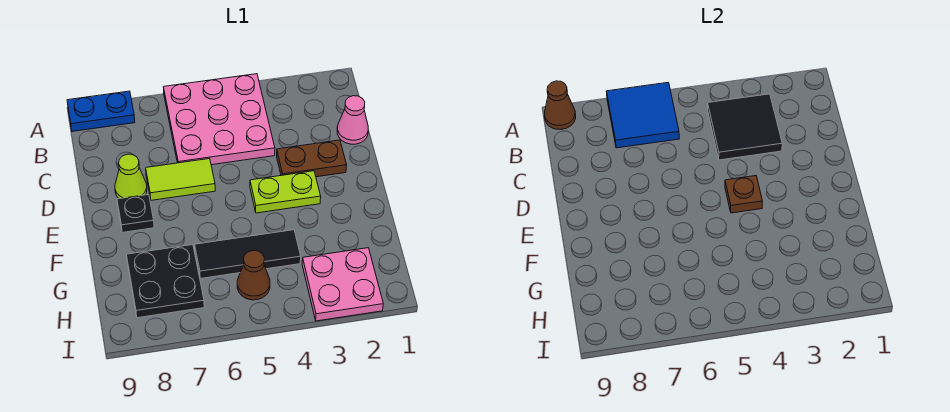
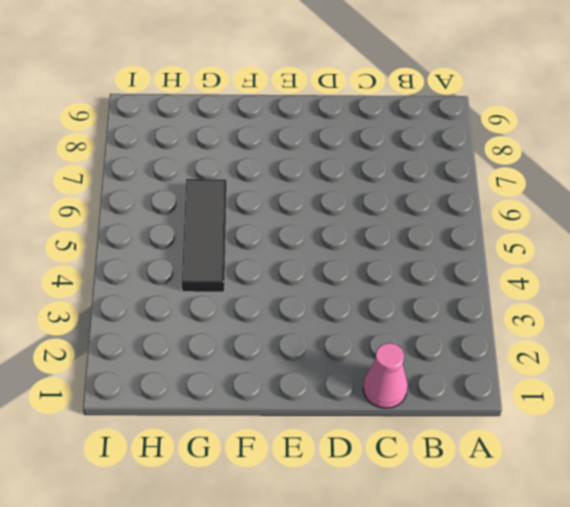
none -> pink 3x3 plate [164,74,275,165]
none -> blue 1x2 plate [67,91,135,131]
none -> brown 1x2 plate [277,140,347,177]

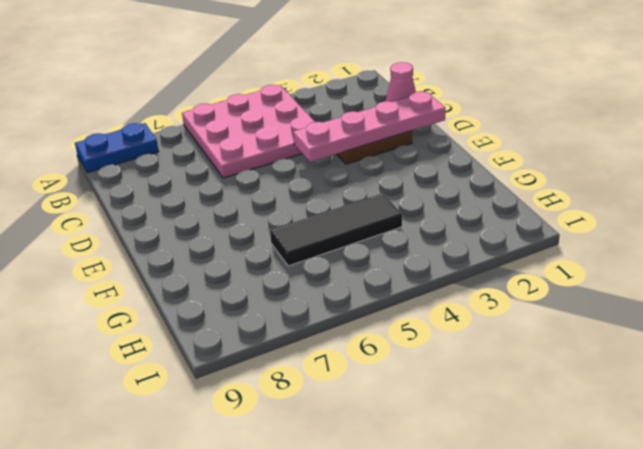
pink 1x4 plate [293,91,445,162] -> none
none -> lime 1x2 tile [146,159,215,200]
none -> lime 1x1 cone [115,154,147,199]
none -> lime 1x2 plate [250,171,321,213]

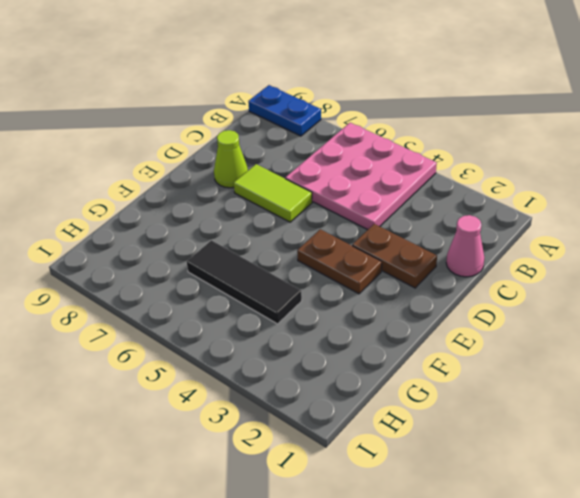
brown 1x2 plate [297,229,382,294] -> lime 1x2 plate [250,171,321,213]
none -> black 1x1 plate [117,195,154,232]
none -> black 2x2 plate [127,245,204,318]
none -> pink 2x2 plate [302,248,383,321]

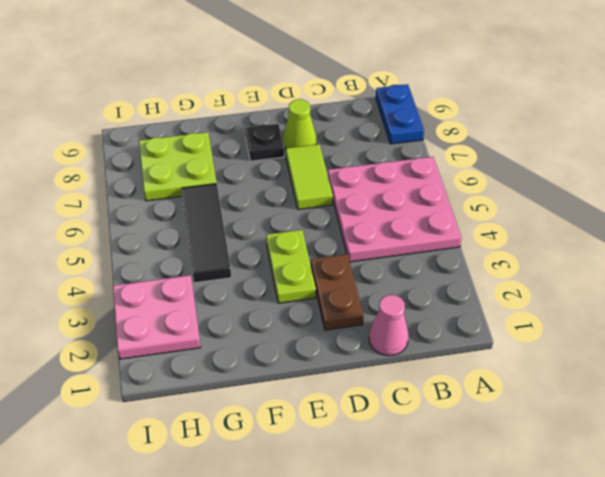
lime 2x2 plate [139,132,217,201] -> black 2x2 plate [127,245,204,318]
none -> brown 1x1 cone [237,250,270,300]
none -> blue 2x2 tile [606,82,679,148]
none -> brown 1x1 cone [544,81,576,129]

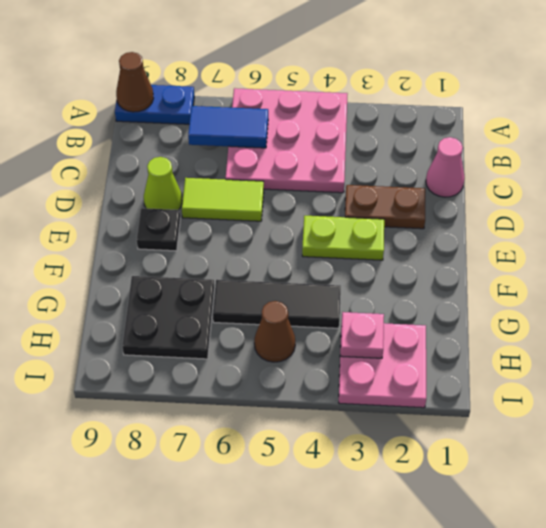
blue 1x2 tile [188,106,268,148] -> blue 2x2 tile [606,82,679,148]
pink 1x1 plate [341,312,384,358] -> none
none -> black 2x2 tile [708,94,782,160]
none -> brown 1x1 plate [725,176,762,213]

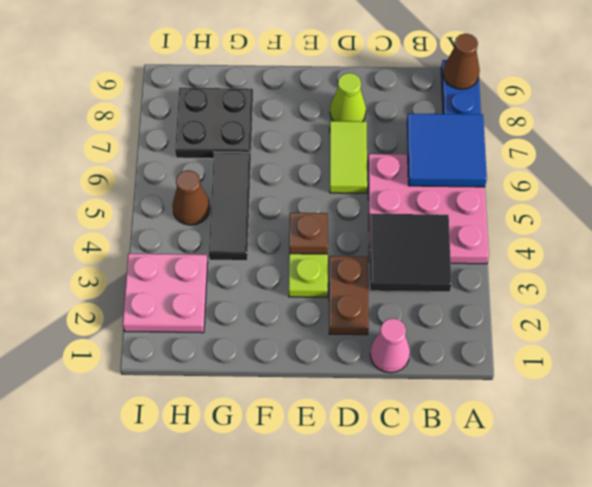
none -> black 1x1 plate [117,195,154,232]

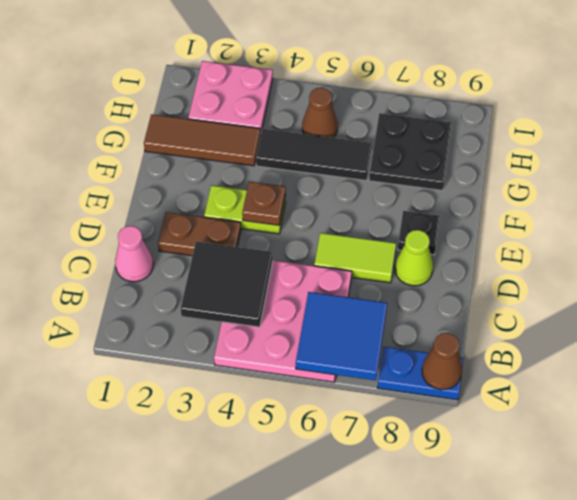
brown 1x3 tile [144,114,260,166] -> none

